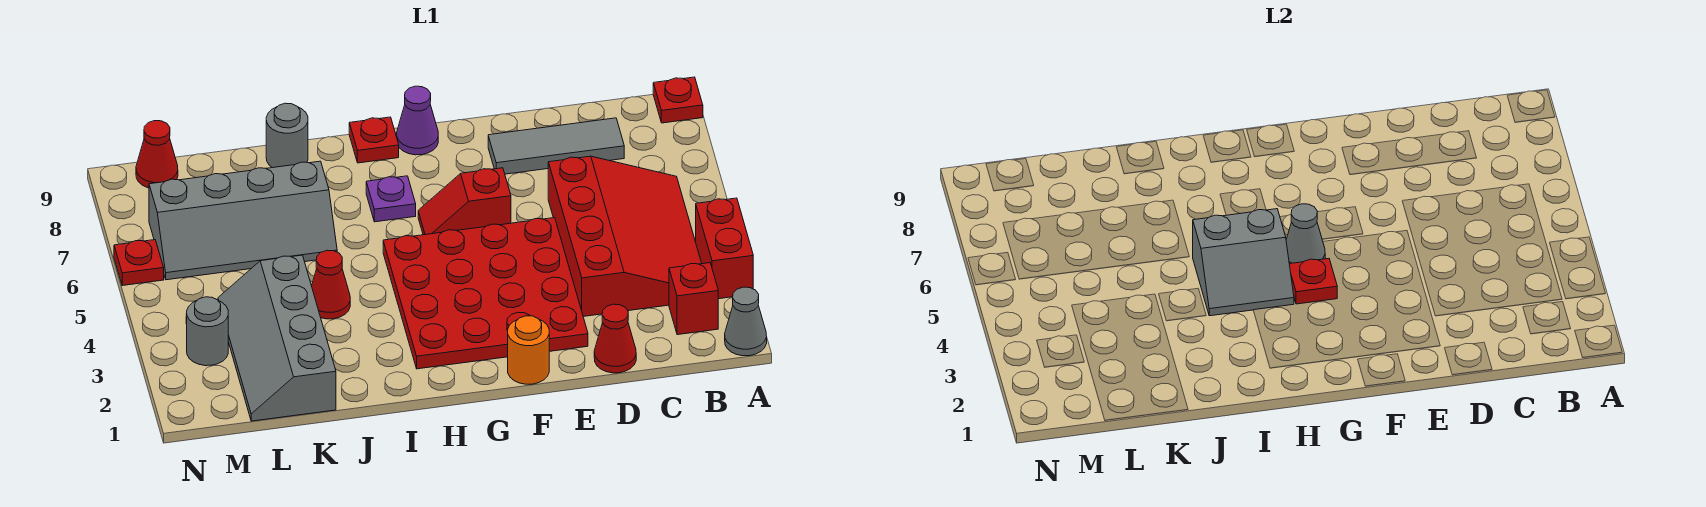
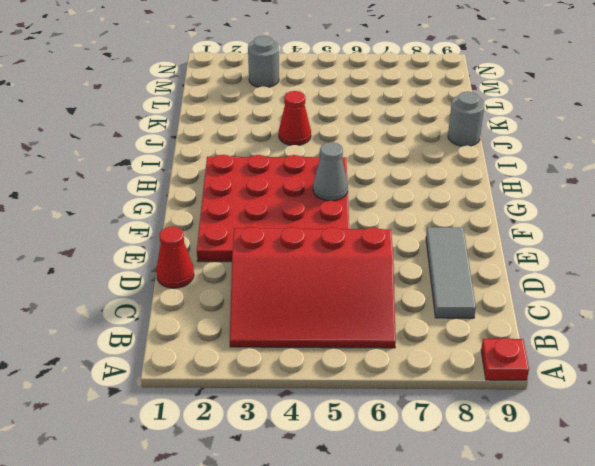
none -> grey 1x1 cone [725,287,767,356]
none -> red 1x2 brick [696,198,753,299]
none -> red 1x1 brick [669,263,718,335]

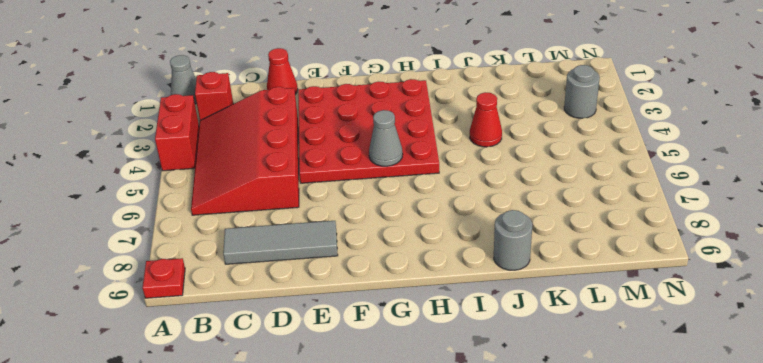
none -> orange 1x1 round brick [508,316,549,384]
none -> red 1x2 slope [418,168,511,235]
none -> purple 1x1 cone [397,86,438,155]

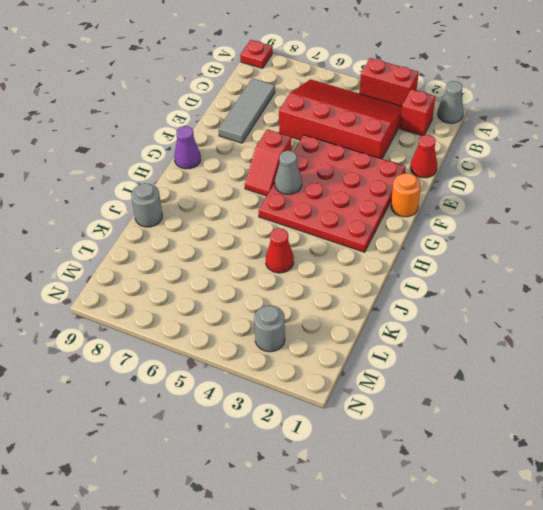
none -> purple 1x1 plate [366,176,416,222]
none -> red 1x1 plate [349,117,399,163]
none -> grey 2x4 slope [149,161,337,280]

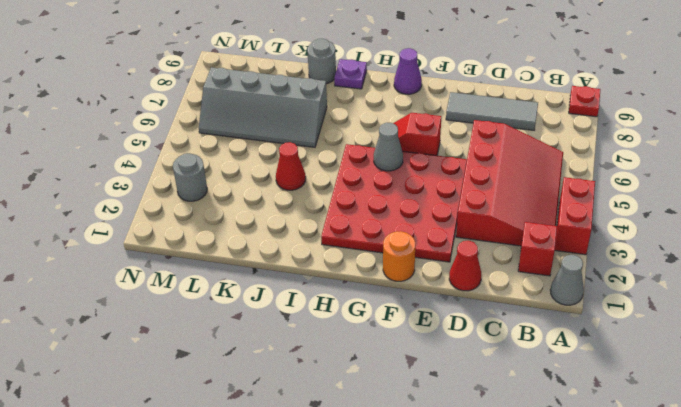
purple 1x1 plate [334,59,367,89] -> purple 1x1 plate moved to [366,176,416,222]
none -> red 1x1 plate [349,117,399,163]
none -> grey 2x4 slope [218,255,336,421]
none -> red 1x1 cone [136,121,178,188]

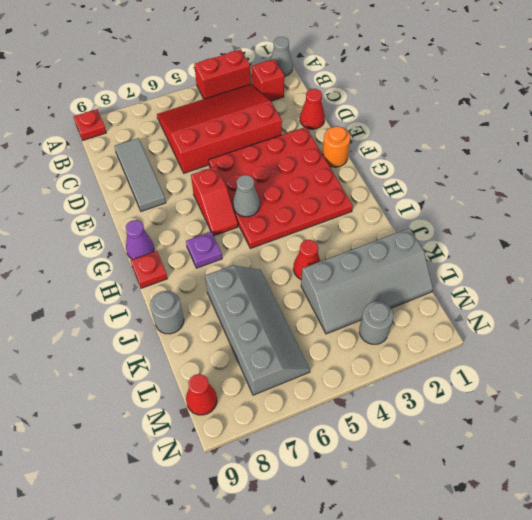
none -> red 1x1 plate [114,240,164,286]
none -> red 1x1 plate [1289,258,1337,304]
none -> grey 2x2 slope [1193,209,1294,316]

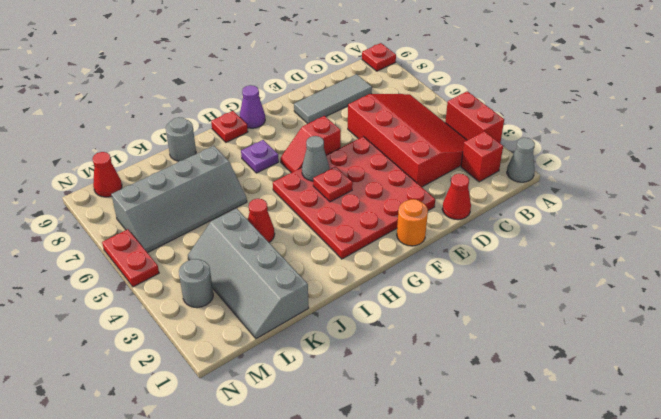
red 1x2 plate [102,229,159,287] -> red 1x1 plate [114,240,164,286]
none -> grey 2x2 slope [1193,209,1294,316]

